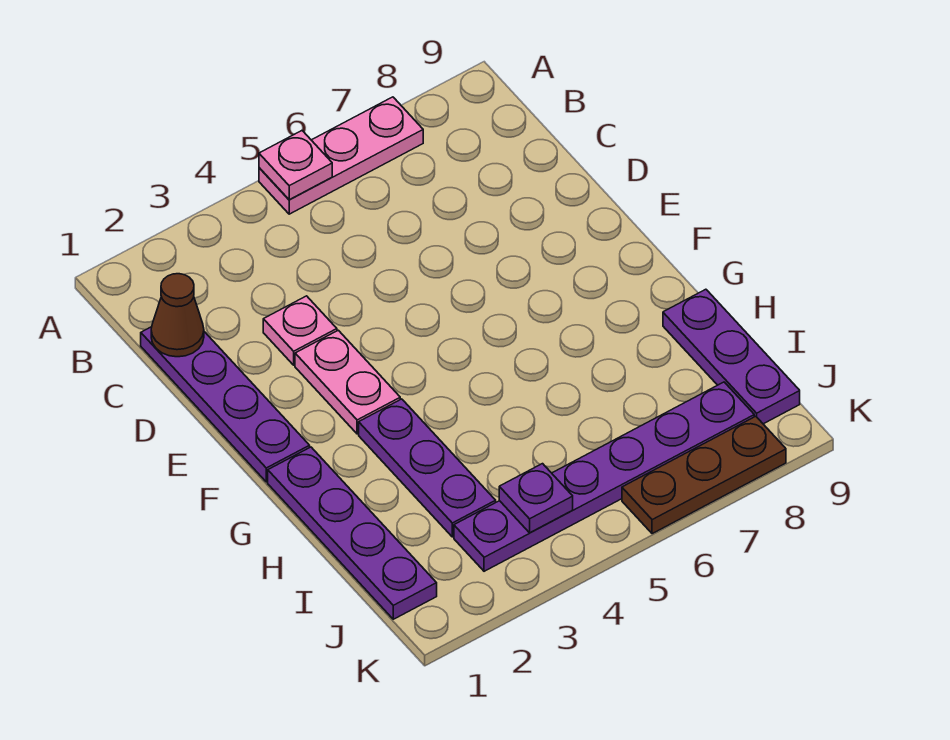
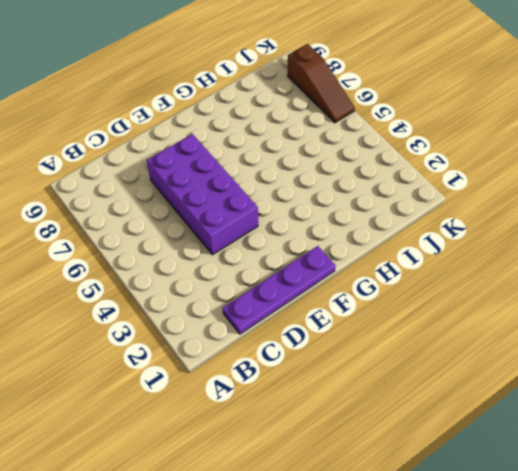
purple 2x4 brick [147,134,258,255] -> none
brown 1x3 slope [287,44,355,123] -> brown 1x3 plate [622,416,786,534]
none -> pink 1x3 plate [259,97,423,214]
none -> pink 1x1 plate [263,296,337,365]
none -> pink 1x2 plate [295,330,400,434]

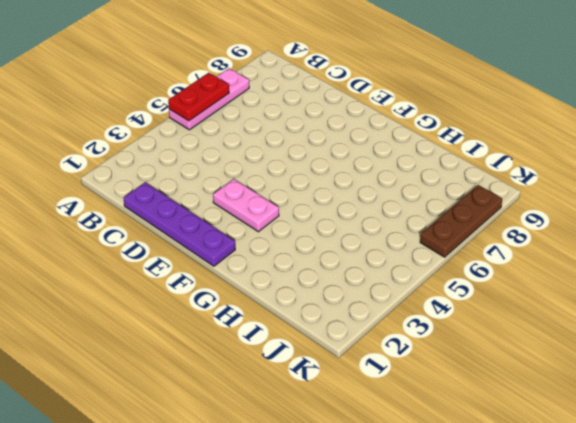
red 1x2 plate [168,73,229,121] -> pink 1x1 plate [259,131,332,200]
none -> pink 1x1 plate [263,296,337,365]
none -> purple 1x4 plate [268,447,437,619]
none -> purple 1x3 plate [359,399,496,537]

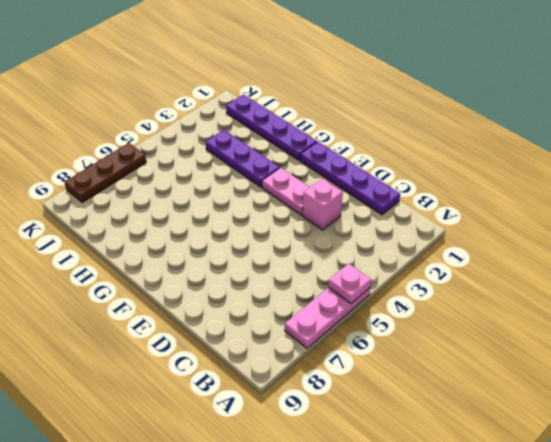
pink 1x1 brick [303,179,343,230] -> pink 1x1 plate [263,296,337,365]
none -> purple 1x3 plate [663,289,800,424]
none -> purple 1x6 plate [454,382,754,571]
none -> brown 1x1 cone [151,274,204,357]

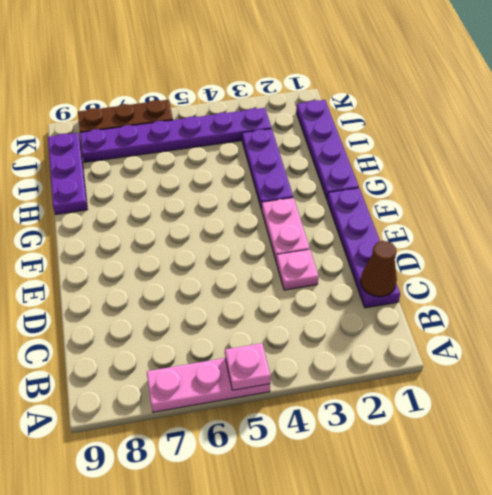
none -> purple 1x1 plate [499,464,573,533]

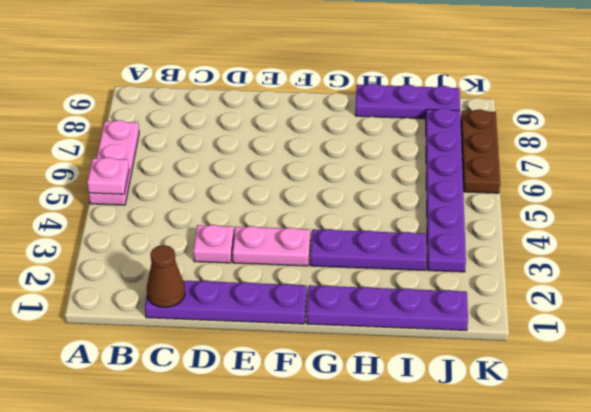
none -> purple 1x1 plate [499,464,573,533]

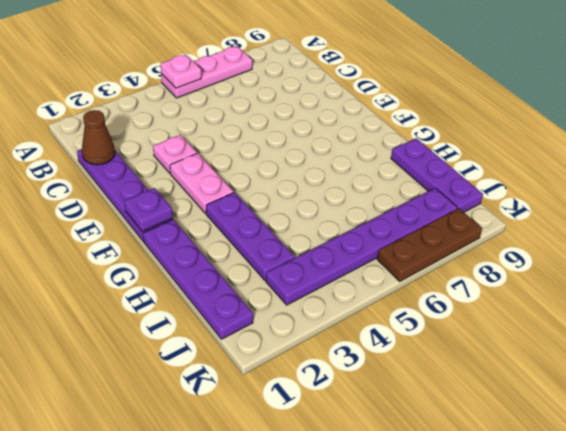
purple 1x1 plate [124,188,173,232] -> purple 1x1 plate moved to [499,464,573,533]

